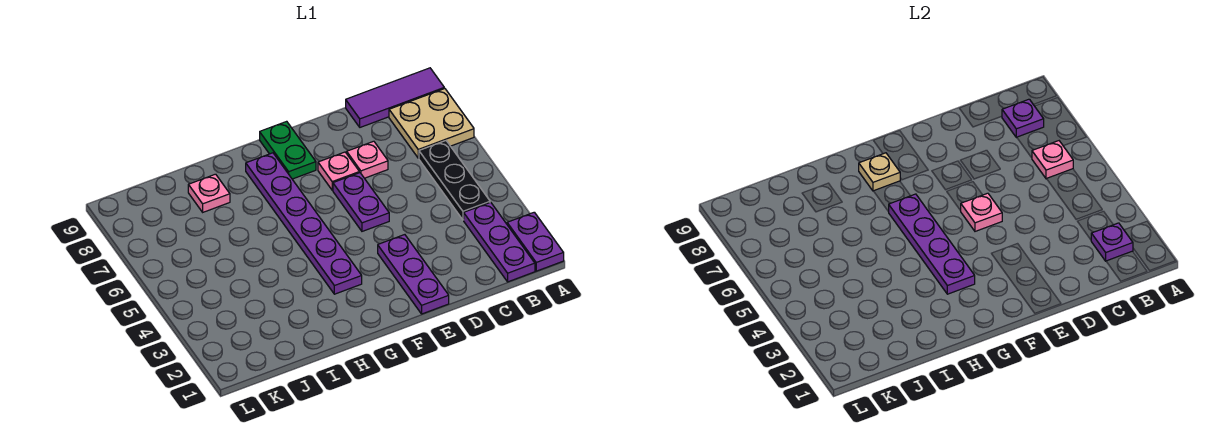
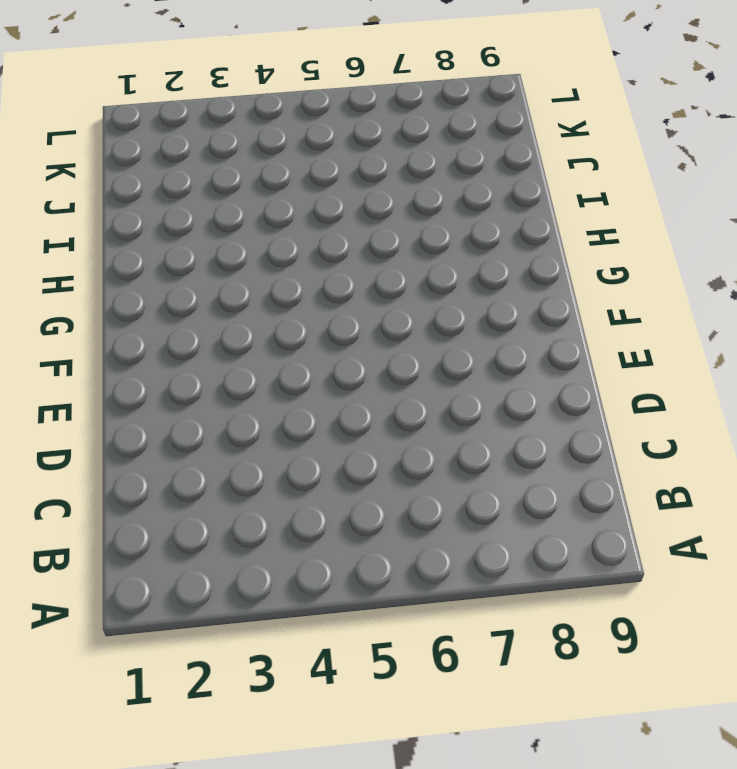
none -> purple 1x2 plate [507,212,564,271]
none -> tan 2x2 plate [389,88,474,158]
none -> purple 1x3 tile [346,68,444,127]

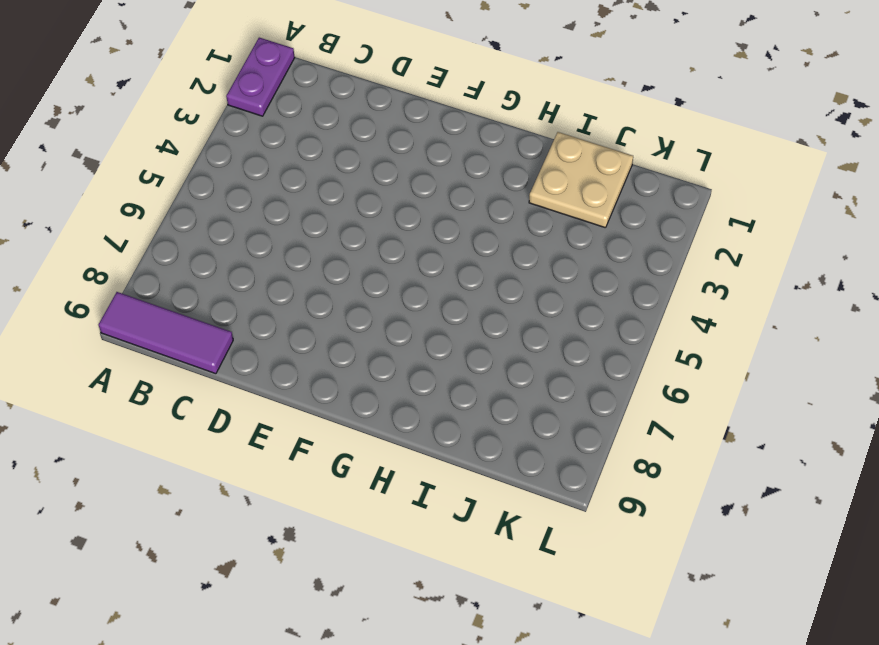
tan 2x2 plate [529,132,633,228] -> tan 2x2 plate moved to [389,88,474,158]
none -> purple 1x3 plate [464,202,535,282]
none -> black 1x3 plate [419,141,490,220]
none -> pink 1x1 plate [347,141,388,178]

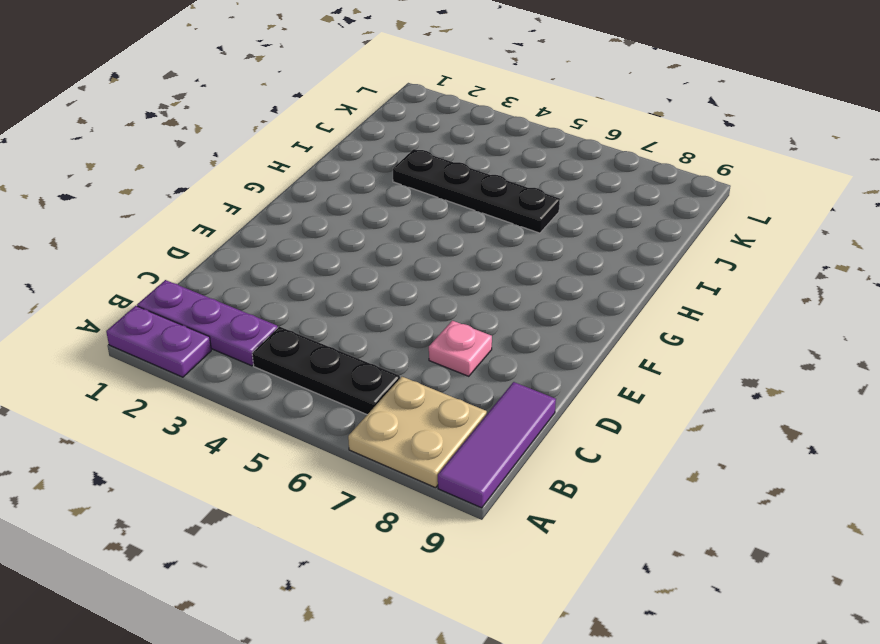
black 1x4 plate [393,149,560,233] -> none
none -> purple 1x3 plate [378,235,449,314]
none -> purple 1x2 plate [333,173,389,231]
none -> pink 1x1 plate [318,152,359,190]

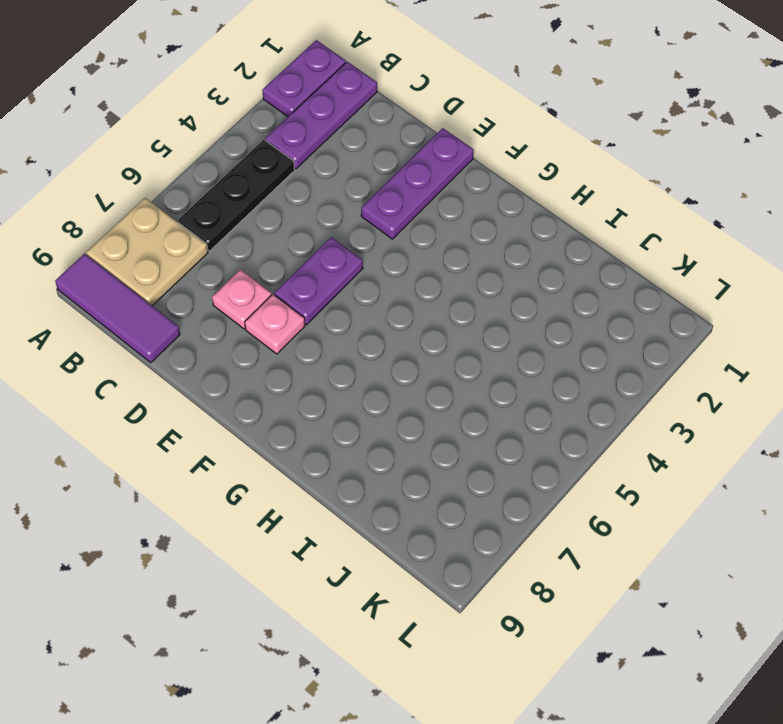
none -> green 1x2 plate [260,121,316,179]
none -> purple 1x6 plate [246,153,362,294]
none -> pink 1x1 plate [188,174,230,212]

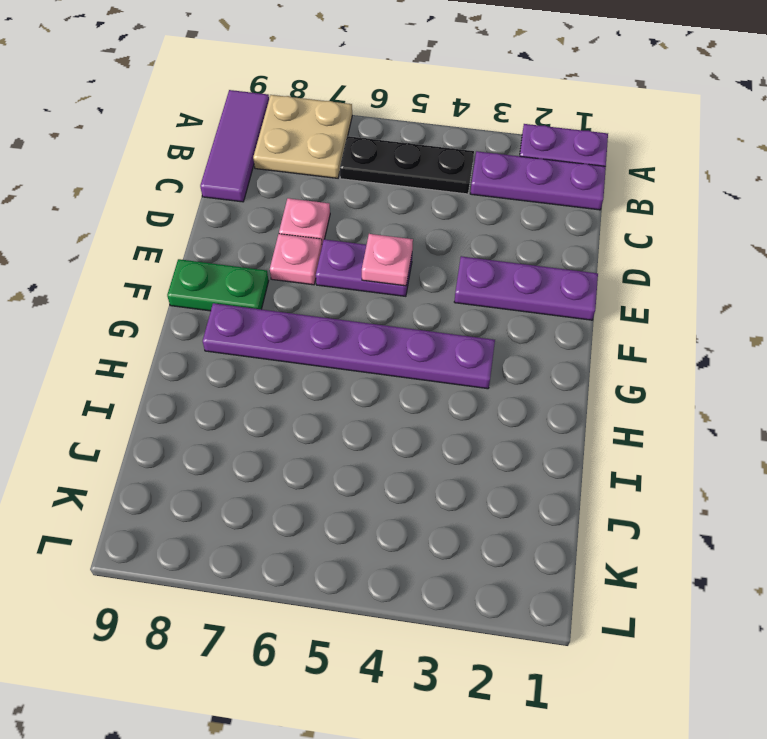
none -> pink 1x1 plate [188,174,230,212]
none -> purple 1x1 plate [1091,223,1133,261]
none -> pink 1x1 plate [1032,141,1073,179]

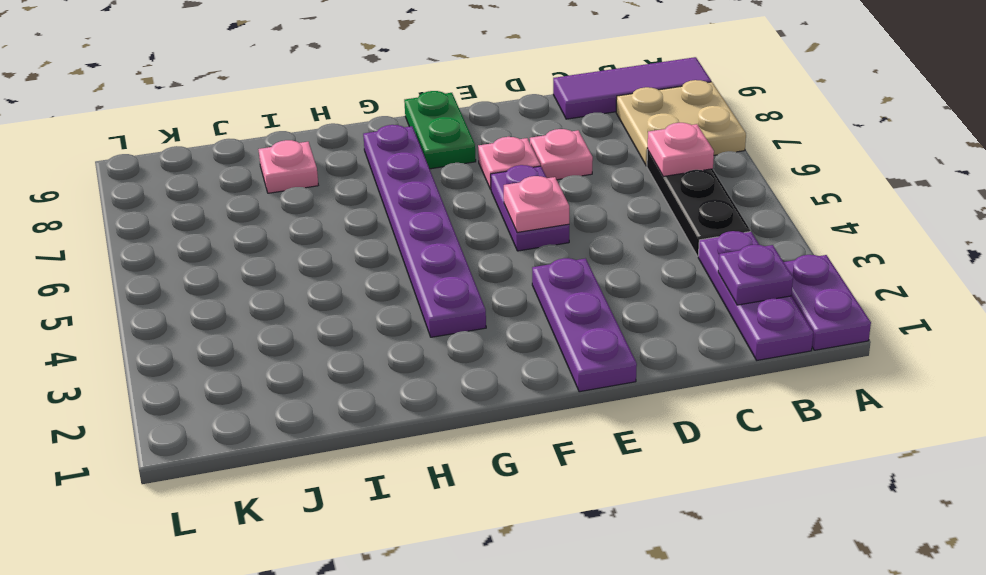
none -> purple 1x1 plate [1002,99,1044,137]
none -> purple 1x4 plate [889,194,975,294]
none -> tan 1x1 plate [859,153,900,191]

